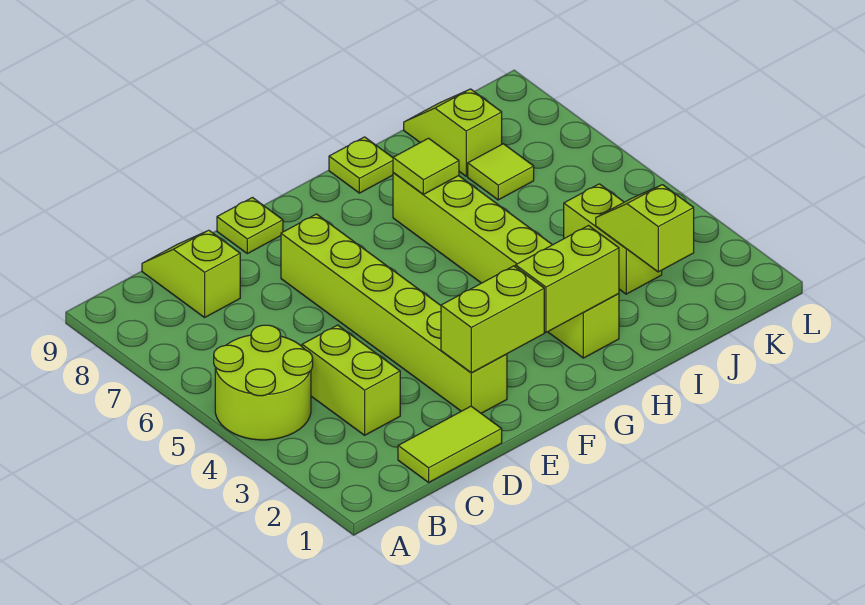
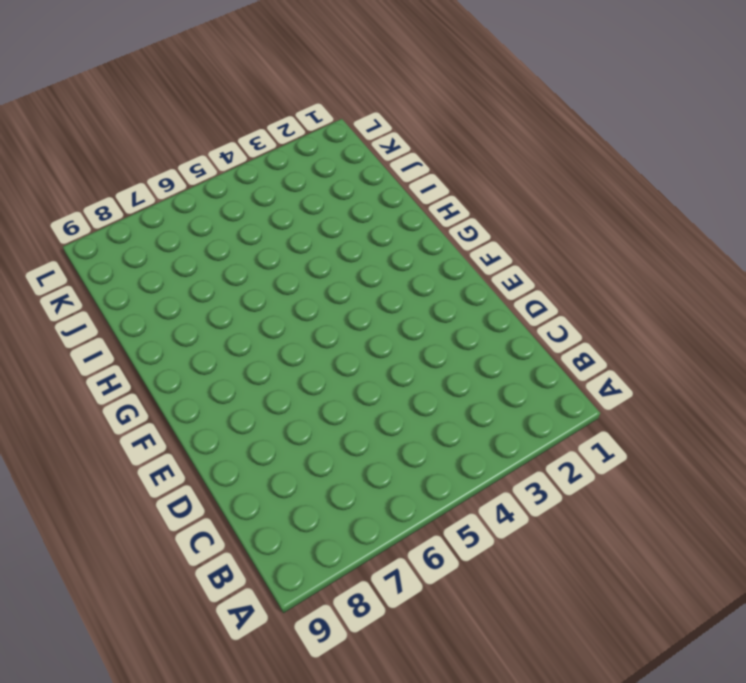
none -> lime 2x2 round brick [214,325,313,440]
none -> lime 1x2 tile [398,406,502,482]
none -> lime 1x2 brick [302,325,400,435]

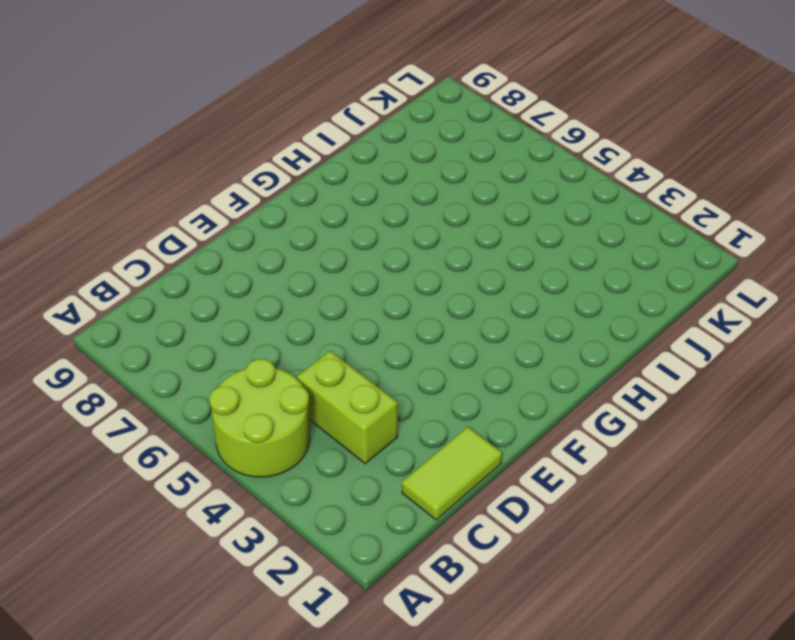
none -> lime 1x2 slope [142,230,240,317]
none -> lime 1x6 brick [281,214,507,413]
none -> lime 1x1 plate [217,198,283,254]

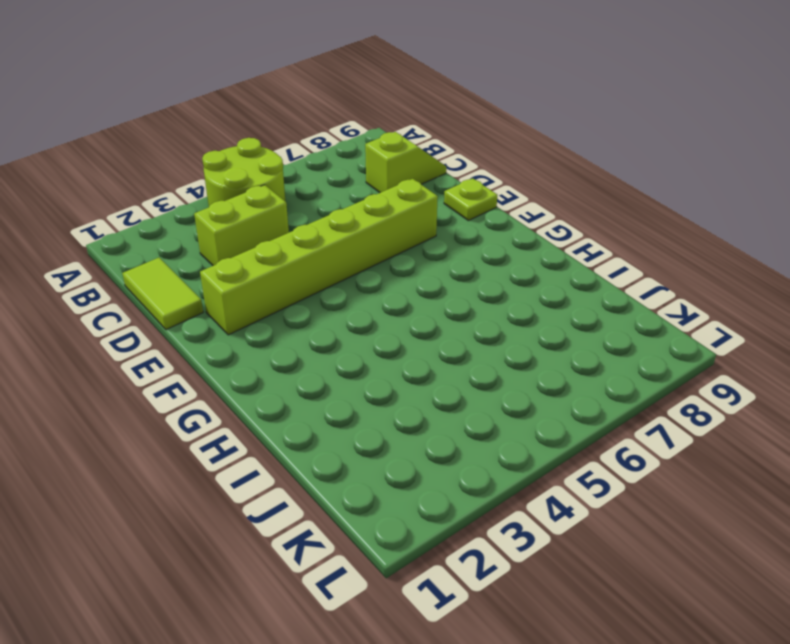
none -> lime 1x6 brick [393,173,619,358]
none -> lime 1x1 plate [329,137,393,193]
none -> lime 1x2 brick [564,184,662,294]

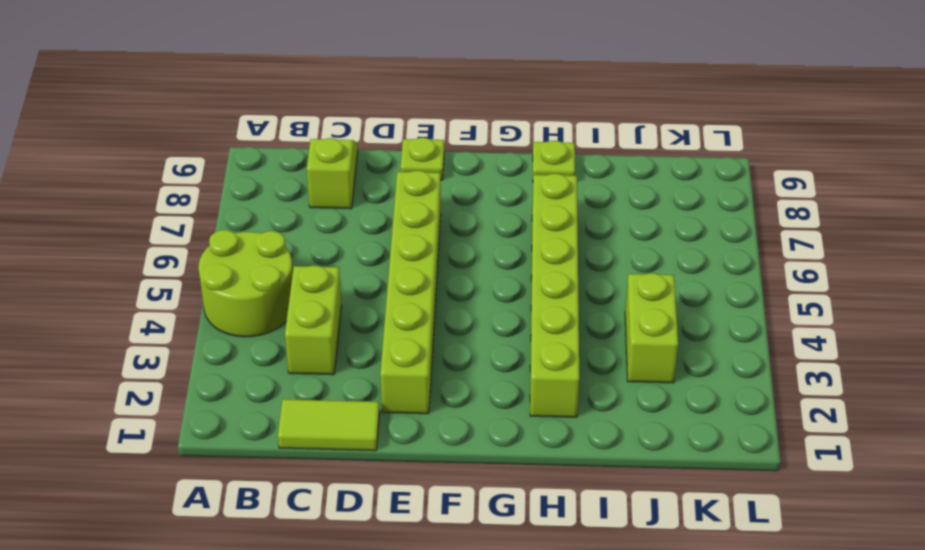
none -> lime 1x1 tile [468,144,534,200]
none -> lime 1x2 slope [404,89,502,176]
none -> lime 1x2 brick [441,266,544,373]

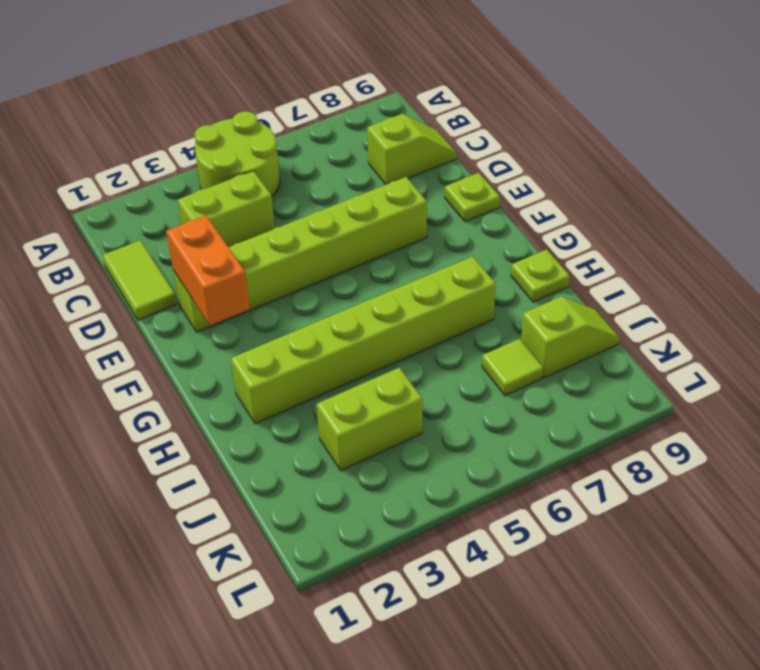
orange 1x2 brick [166,215,250,325] -> lime 1x2 brick [441,266,544,373]
none -> lime 1x2 brick [516,226,619,332]
none -> lime 1x1 tile [393,138,459,194]
none -> lime 1x2 slope [596,185,694,272]

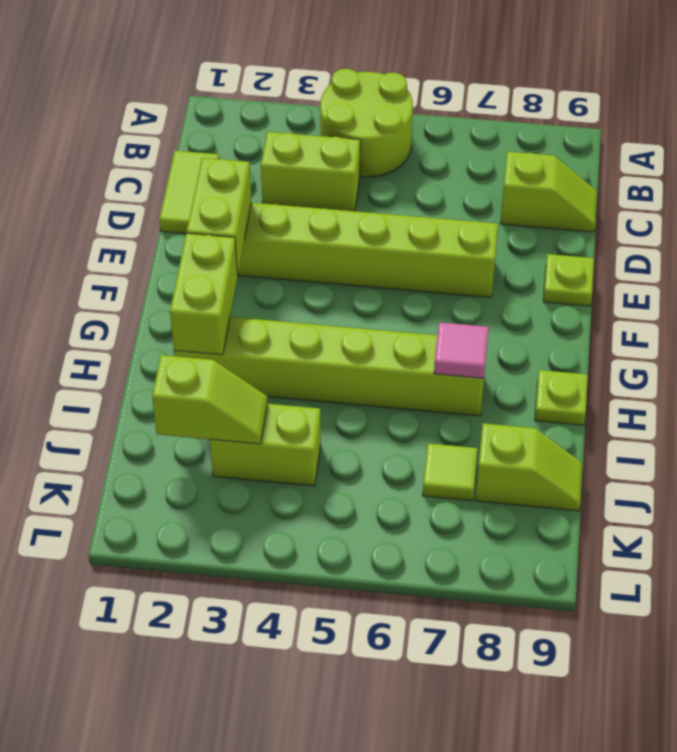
pink 1x1 tile [434,322,489,378] -> lime 1x1 tile [393,138,459,194]

